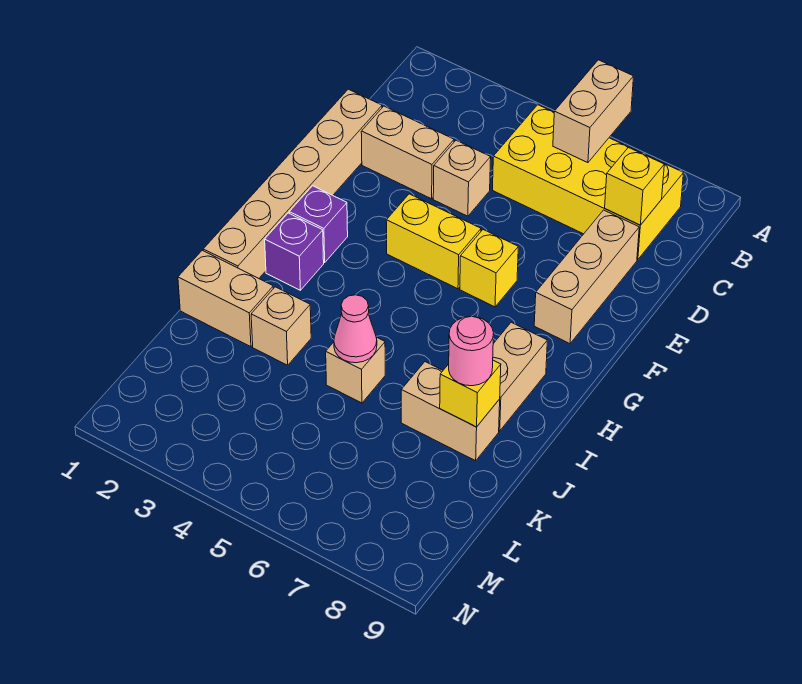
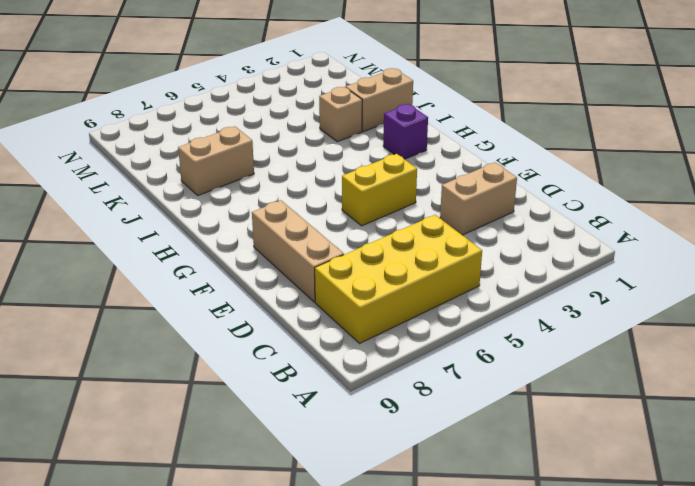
none -> tan 1x6 brick [203,89,382,278]
none -> tan 1x1 brick [433,140,491,216]
none -> yellow 1x1 brick [460,230,518,307]

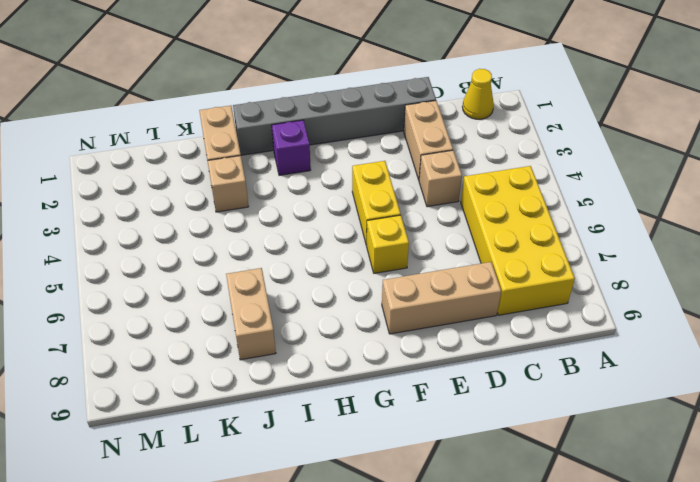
yellow 1x1 cone [462,69,494,119] -> none
grey 1x6 brick [233,77,436,155] -> tan 1x6 brick [203,89,382,278]
none -> purple 1x1 brick [289,186,348,263]
none -> tan 1x2 brick [493,322,547,431]
none -> tan 1x1 brick [326,337,385,403]

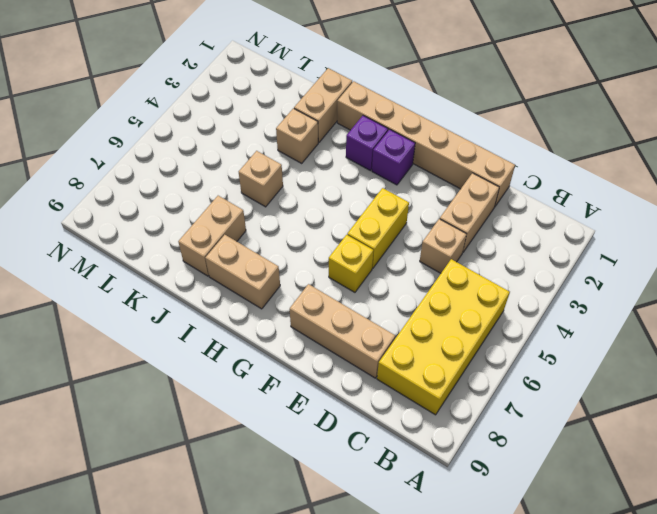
none -> tan 1x2 brick [553,60,634,163]
none -> yellow 1x1 brick [605,148,664,225]
none -> pink 1x1 cone [334,295,377,363]

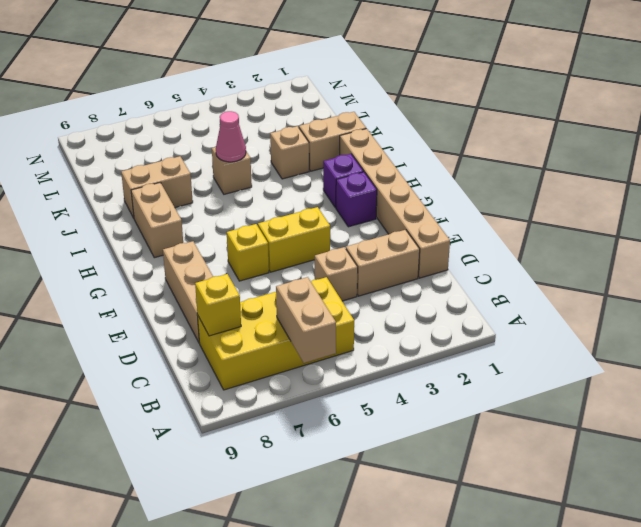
none -> yellow 1x1 brick [440,360,501,427]
none -> pink 1x1 round brick [449,316,494,386]

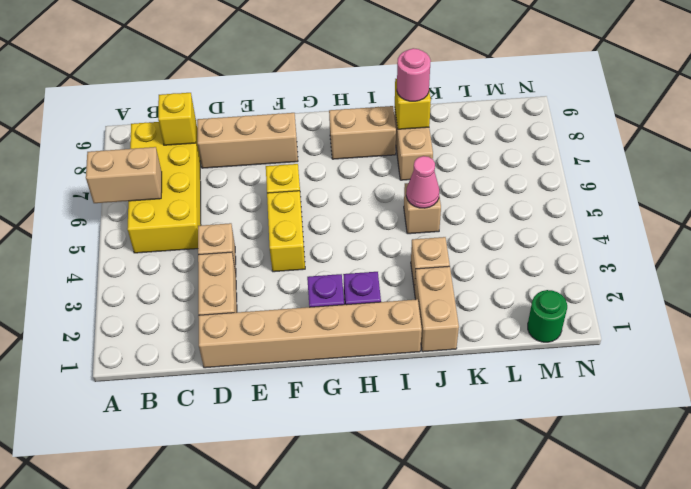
green 1x1 round brick [528,290,567,342] -> none

